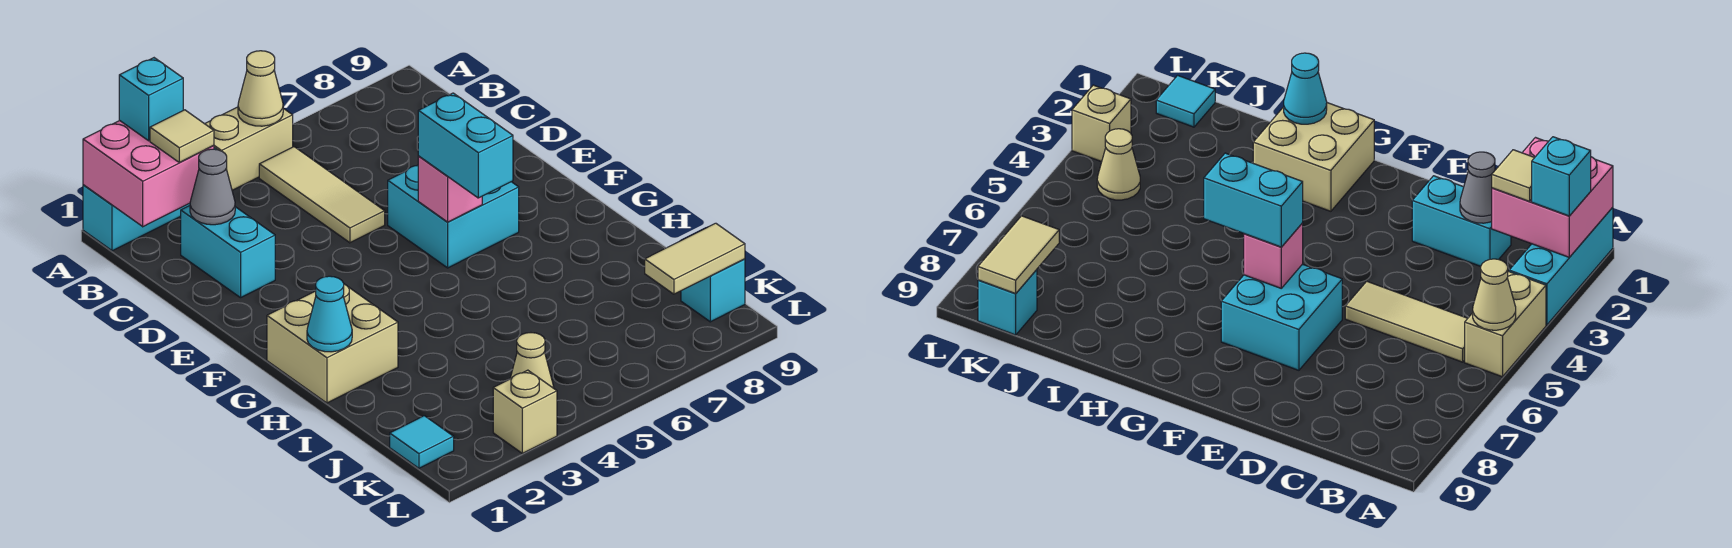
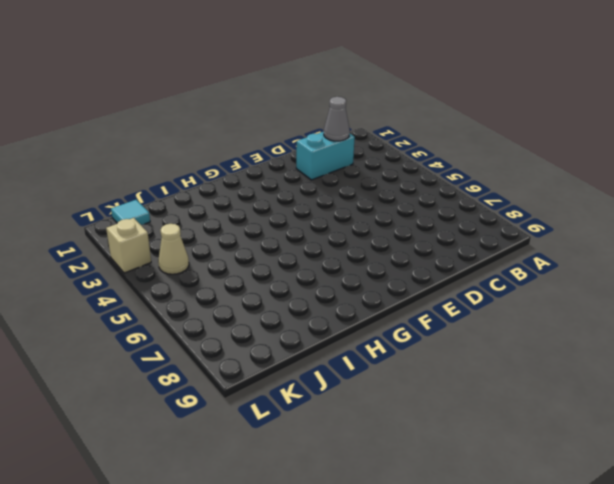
none -> cyan 1x3 brick [83,148,217,251]
none -> tan 1x2 brick [205,107,293,190]
none -> tan 1x3 tile [259,147,385,243]

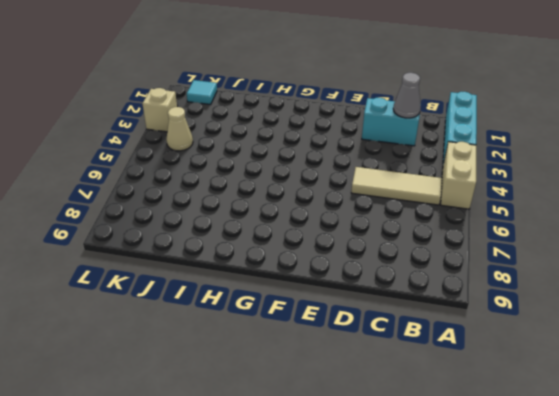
none -> cyan 2x2 brick [388,165,519,268]
none -> tan 2x2 brick [267,284,398,403]
none -> cyan 1x1 brick [681,259,745,322]

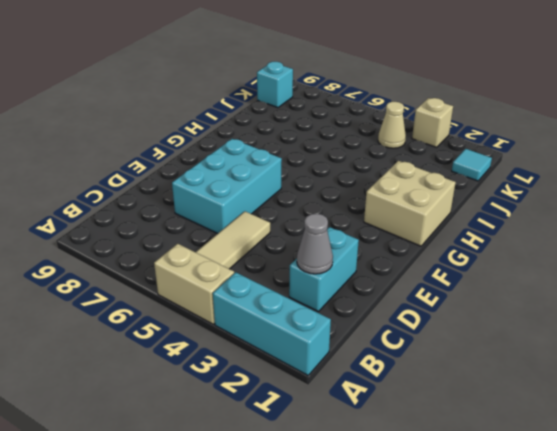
cyan 2x3 brick [172,139,282,234] -> cyan 2x2 brick [388,165,519,268]
none -> pink 2x2 brick [83,121,214,227]
none -> tan 1x1 cone [238,51,283,126]
none -> pink 1x1 brick [418,156,482,222]

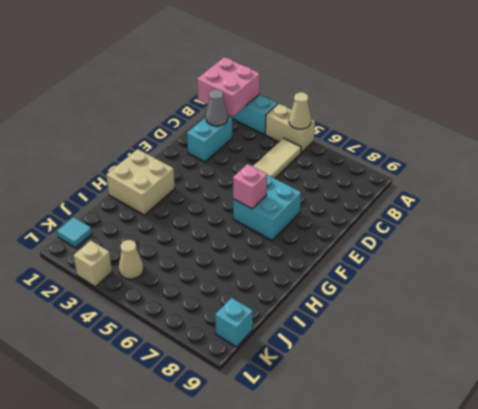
none -> cyan 1x1 cone [307,276,352,352]
none -> tan 1x2 tile [645,223,745,294]
none -> cyan 1x1 brick [119,58,183,141]

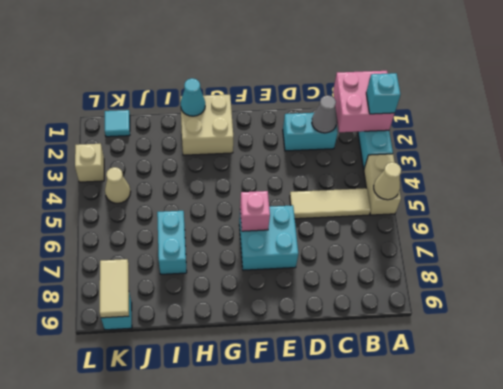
cyan 1x2 brick [157,211,187,274] -> cyan 1x2 brick turned to [418,93,513,198]
none -> tan 1x1 tile [150,110,214,162]

